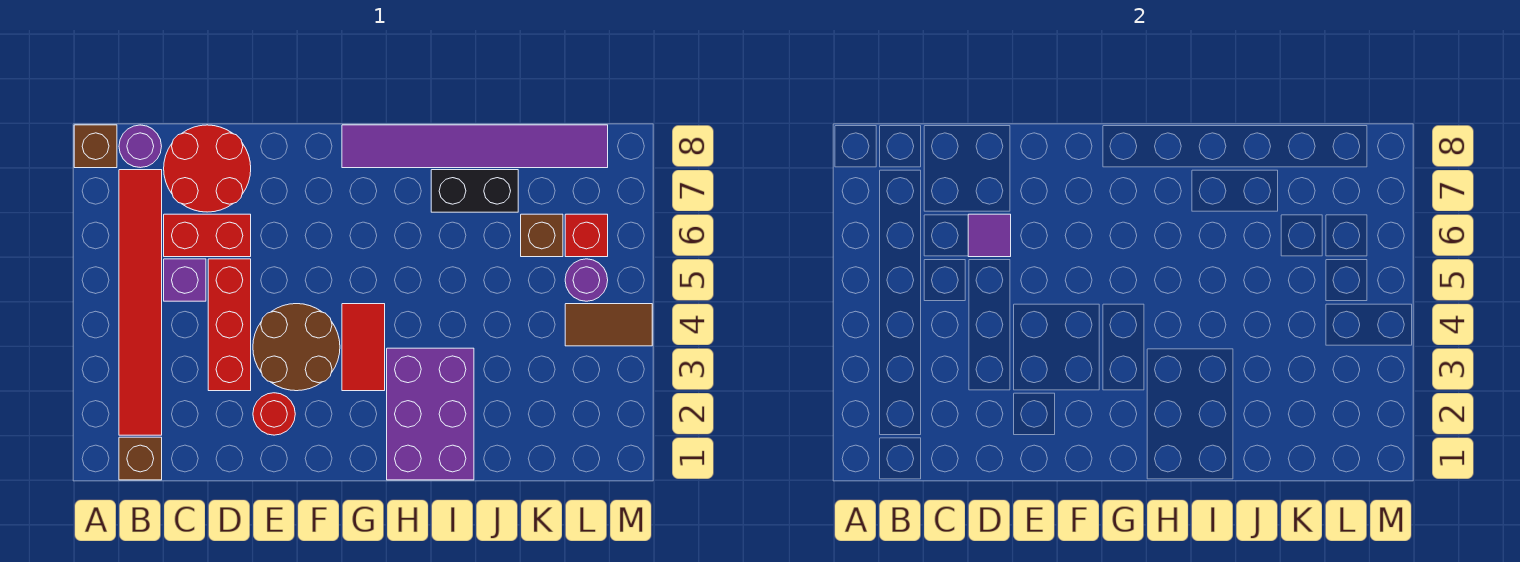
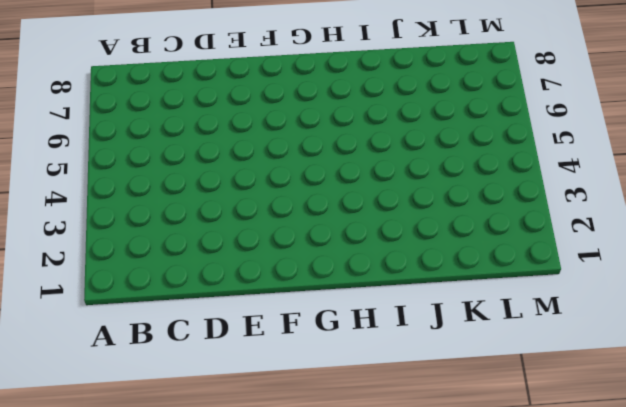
none -> brown 1x1 brick [74,125,117,168]
none -> brown 1x1 brick [119,437,162,480]
none -> red 1x6 tile [119,170,162,435]

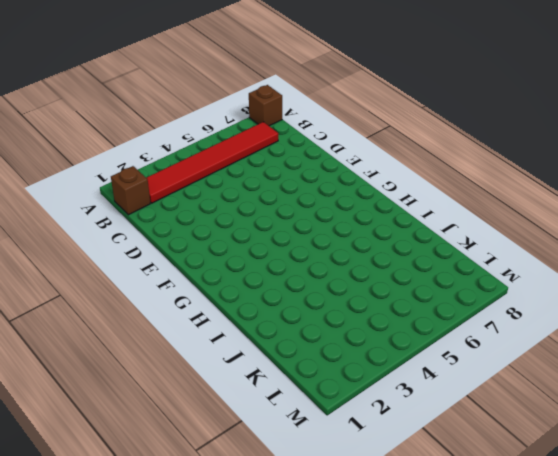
none -> purple 1x1 round brick [119,125,162,168]
none -> purple 1x1 brick [164,259,206,301]
none -> red 1x2 brick [164,214,251,257]

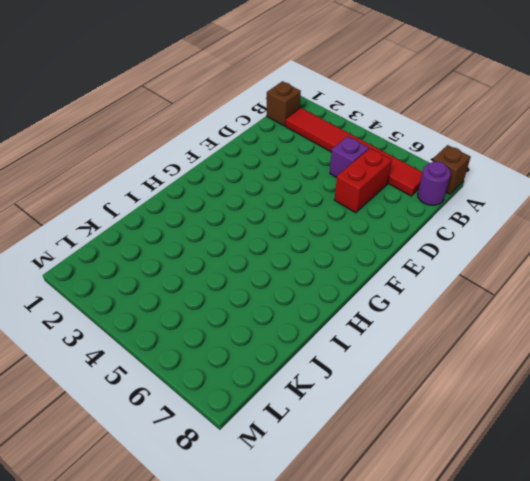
none -> red 2x2 round brick [164,125,251,212]
none -> red 1x3 brick [208,259,251,391]
none -> red 1x1 round brick [253,393,295,435]

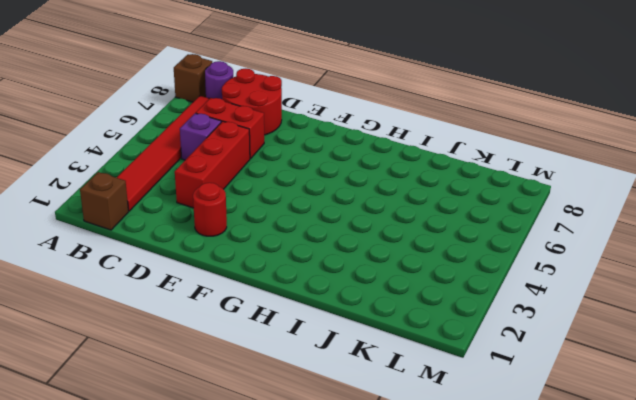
none -> brown 2x2 round brick [253,304,340,391]
none -> red 1x2 tile [342,304,385,391]
none -> purple 1x6 tile [342,125,608,168]

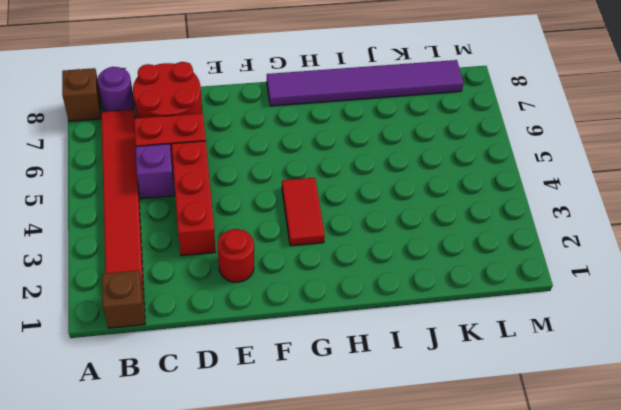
none -> brown 2x2 round brick [253,304,340,391]
none -> purple 2x3 brick [387,348,474,480]
none -> black 1x2 brick [431,170,518,212]

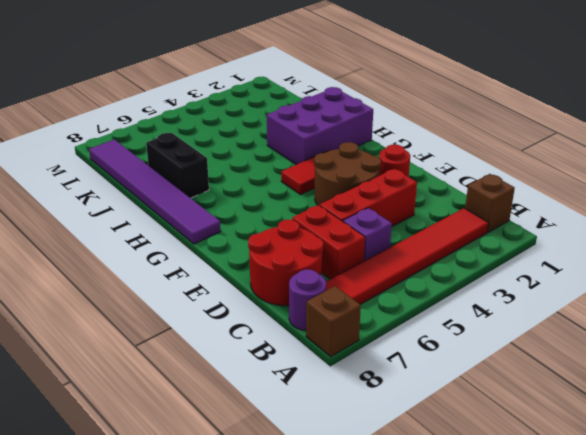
none -> brown 1x1 brick [521,214,563,257]
none -> brown 1x2 tile [565,304,652,346]
none -> purple 1x1 round brick [565,259,608,301]

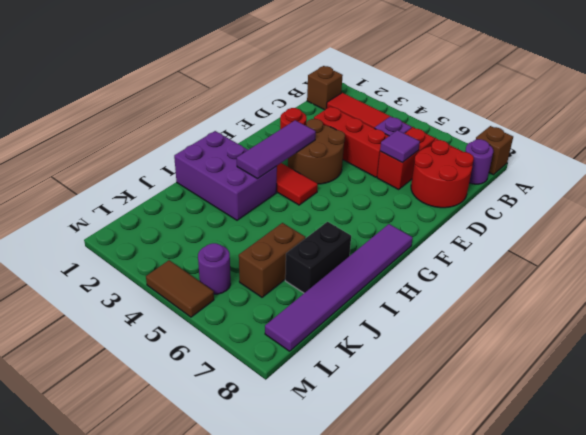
purple 1x3 tile [237,120,316,179] -> none
brown 1x2 brick [239,223,305,297] -> brown 1x1 brick [521,214,563,257]
brown 1x2 tile [146,260,214,317] -> brown 1x2 tile turned to [565,304,652,346]
none -> red 1x1 brick [565,214,608,257]

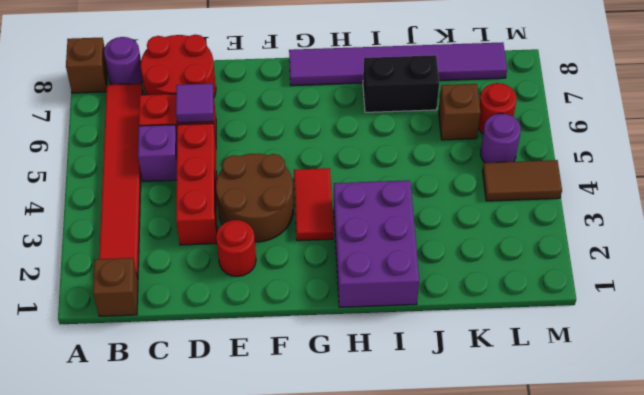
red 1x1 round brick [478,83,517,134] -> red 1x1 brick [565,214,608,257]

